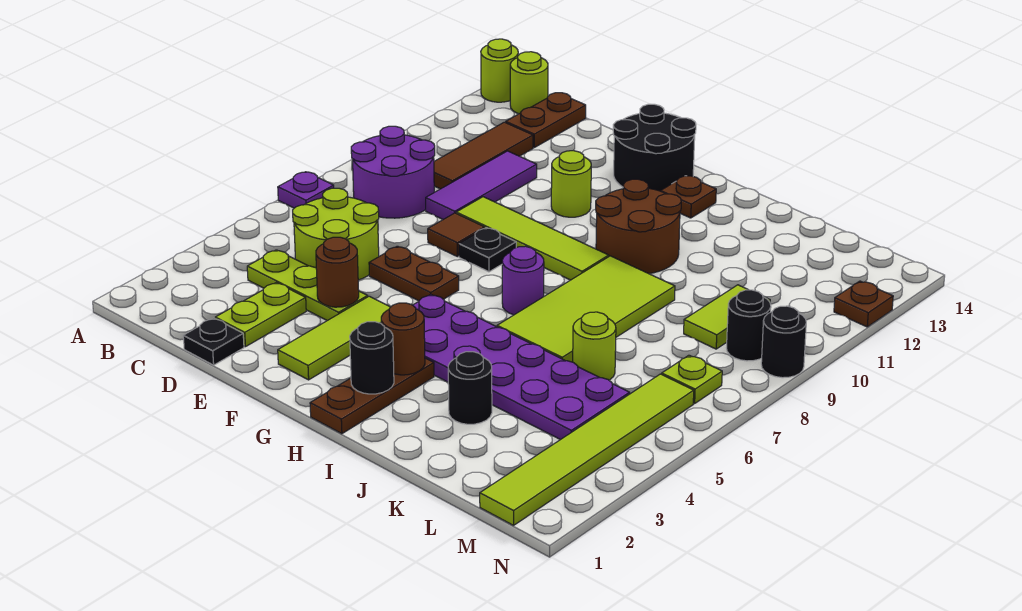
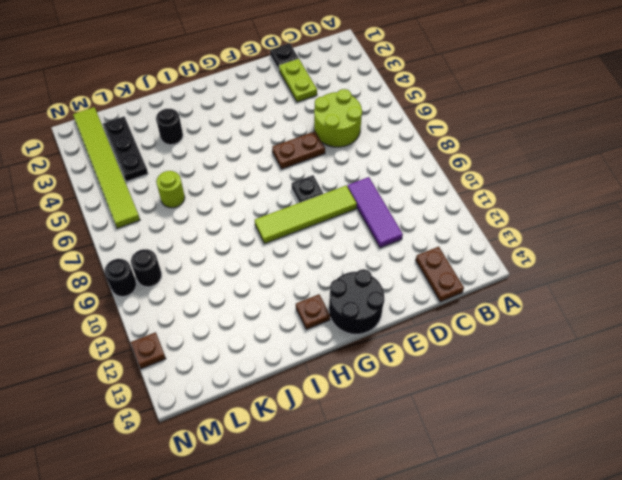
black 1x3 plate [103,117,148,182] -> purple 2x6 plate [413,294,630,440]
none -> purple 1x1 plate [278,172,334,208]
none -> lime 1x1 round brick [481,39,518,102]
none -> purple 2x2 round brick [351,126,435,218]
none -> lime 1x1 round brick [510,52,548,114]

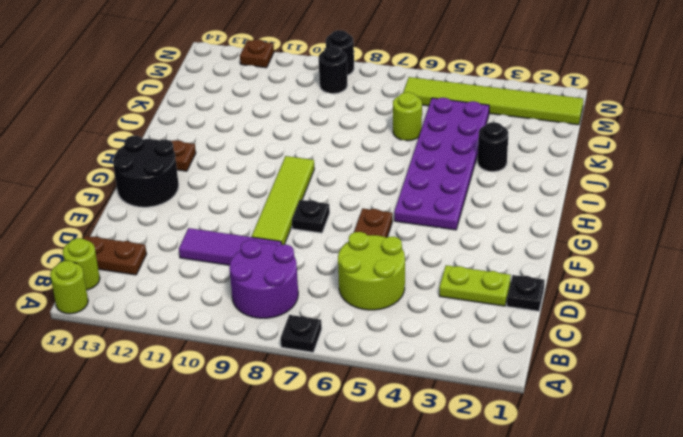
black 1x1 plate [281,315,322,352] -> purple 1x1 plate [278,172,334,208]
none -> lime 1x3 plate [247,250,368,321]
none -> brown 1x3 tile [434,122,533,189]
none -> brown 1x1 tile [428,213,485,257]
none -> lime 1x3 tile [278,296,390,380]

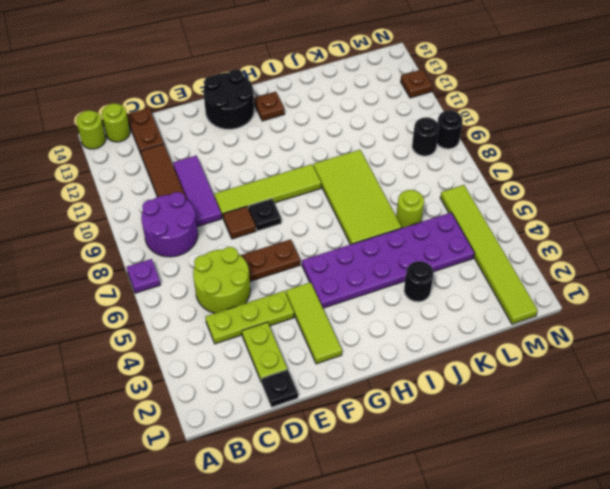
none -> lime 1x1 round brick [551,151,591,217]
none -> brown 1x3 plate [310,358,434,434]
none -> purple 1x1 round brick [502,246,544,315]
none -> brown 2x2 round brick [596,179,681,274]

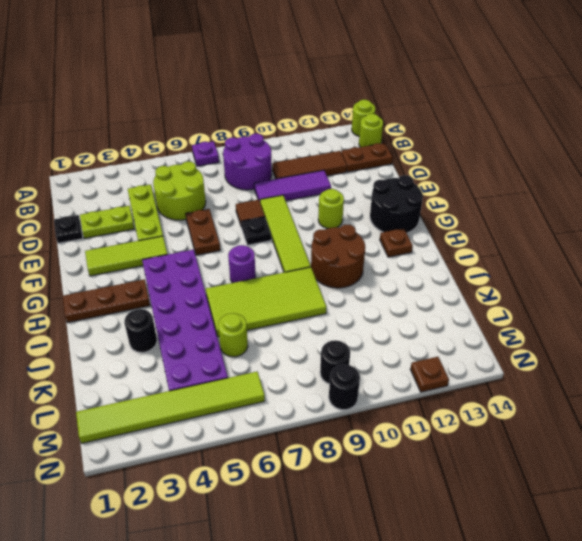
none -> lime 1x2 tile [684,285,770,349]
none -> lime 1x1 plate [662,355,722,404]
none -> brown 1x1 round brick [316,237,359,307]
none -> black 1x1 round brick [350,322,394,394]

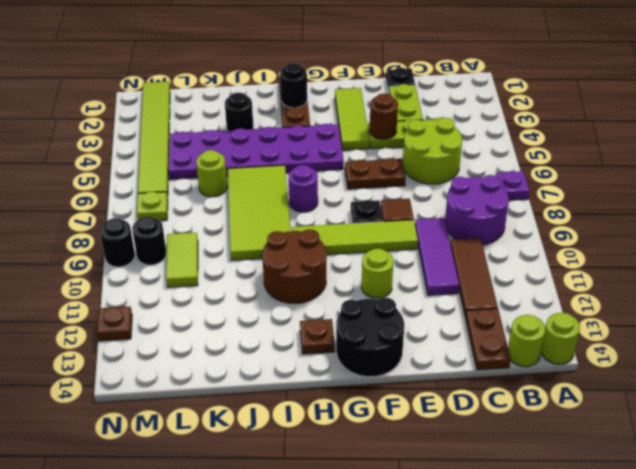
none -> brown 1x1 round brick [381,303,425,375]

